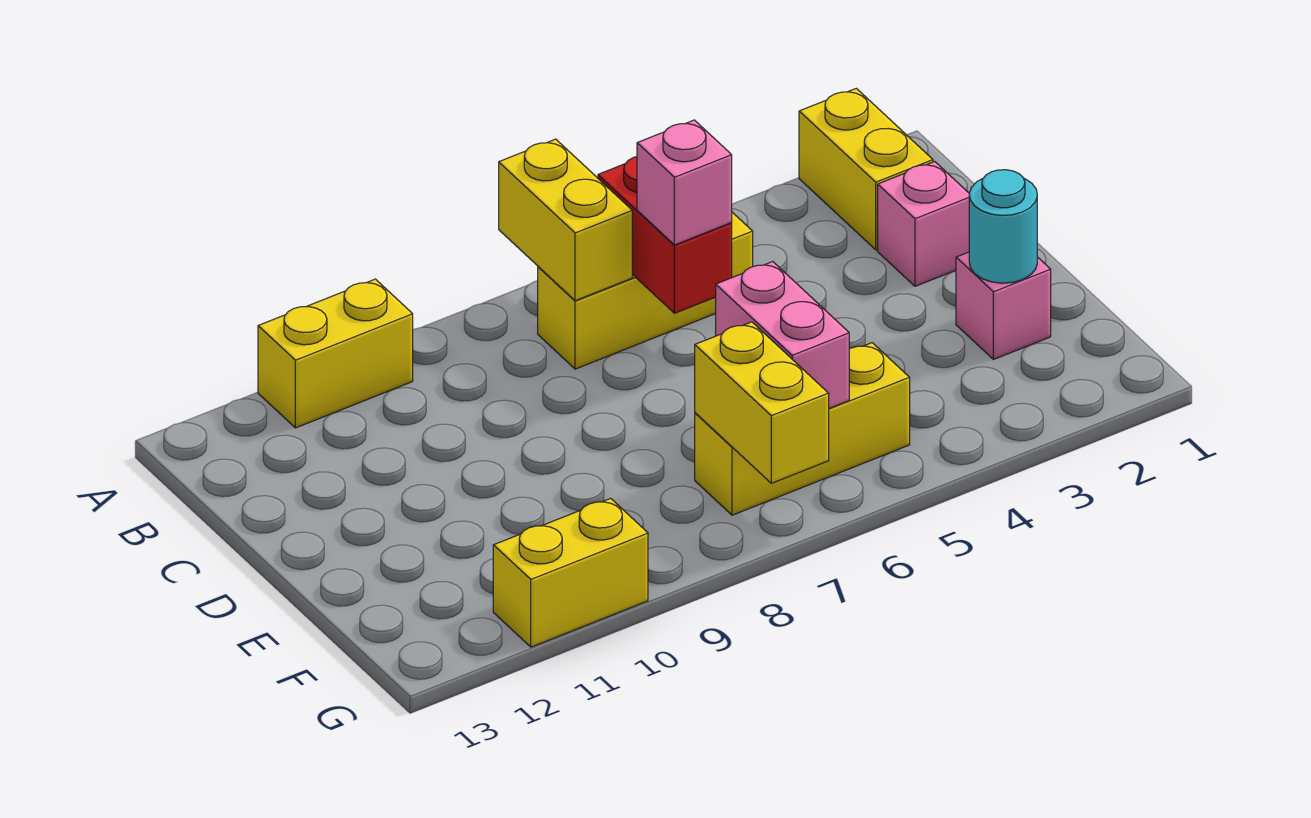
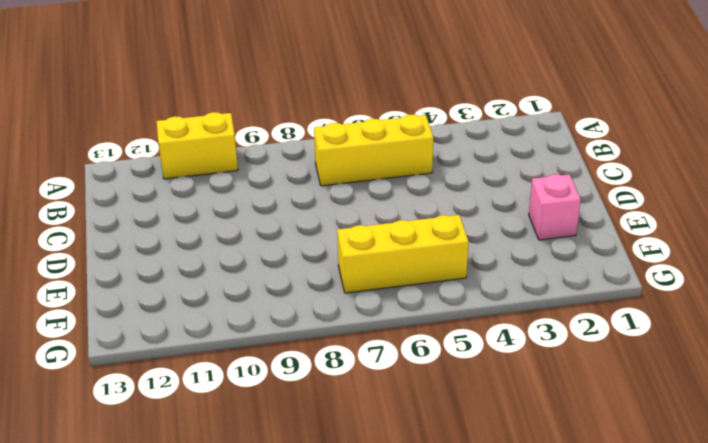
none -> yellow 1x2 brick [799,88,933,250]
none -> pink 1x1 brick [878,162,969,286]
none -> yellow 1x2 brick [493,498,648,647]

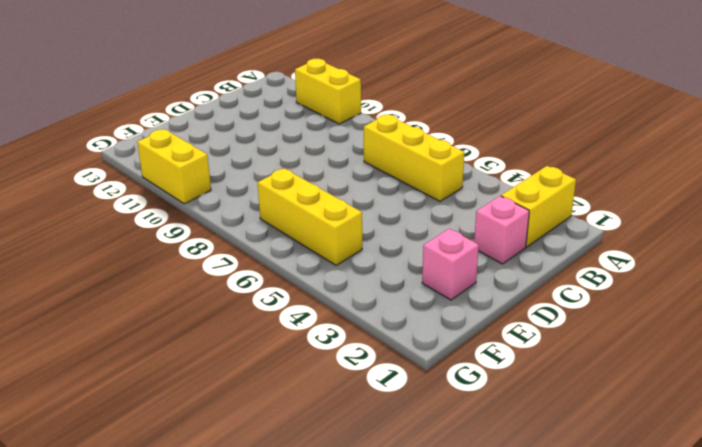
none -> yellow 1x2 brick [499,139,632,301]
none -> red 1x2 brick [598,157,732,313]
none -> cyan 1x1 round brick [969,170,1037,283]

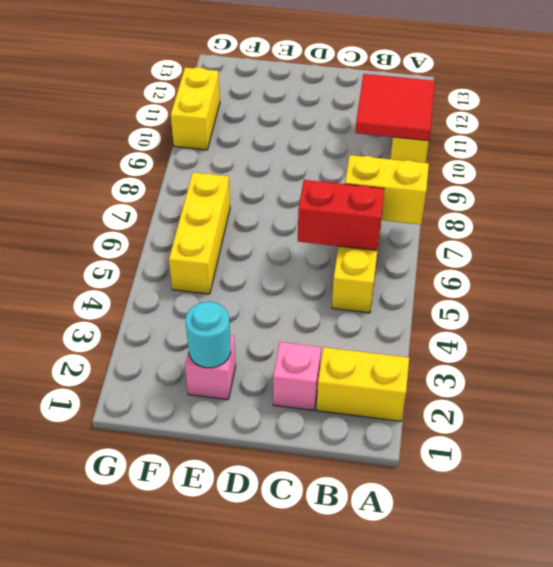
red 2x2 tile [355,74,435,141] -> none
none -> pink 1x2 brick [716,262,849,408]
none -> yellow 1x2 brick [695,322,829,483]
none -> pink 1x1 brick [637,120,732,245]

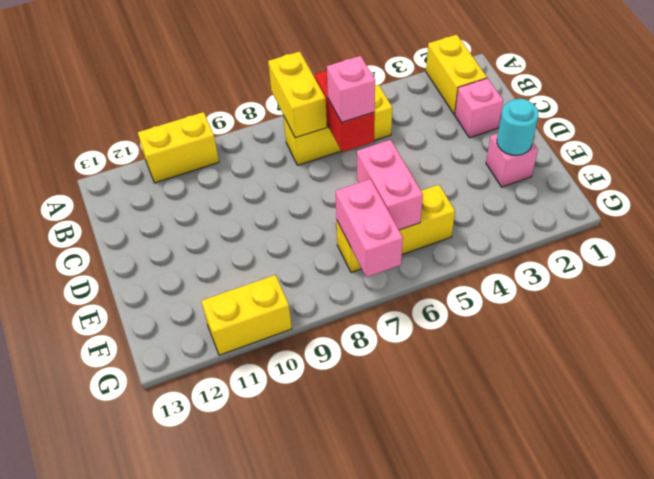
pink 1x2 brick [336,179,403,277] -> yellow 1x2 brick [695,322,829,483]

